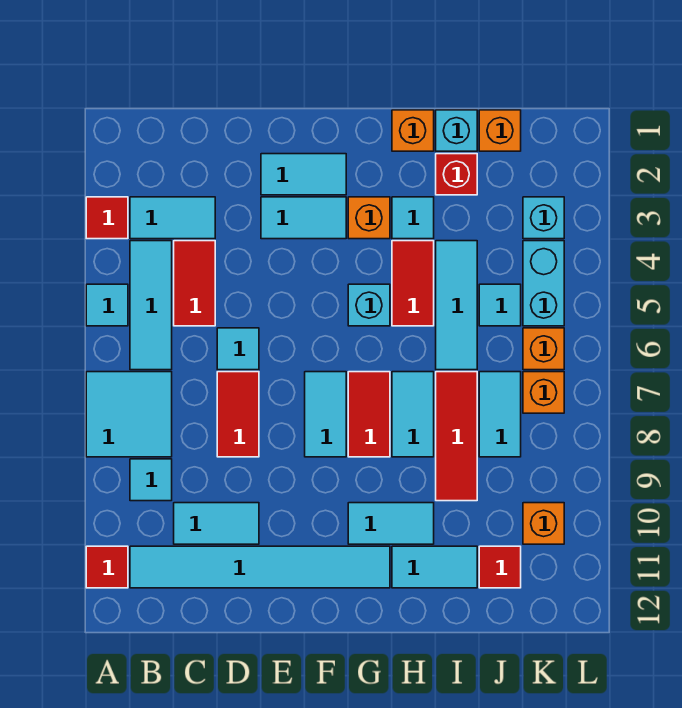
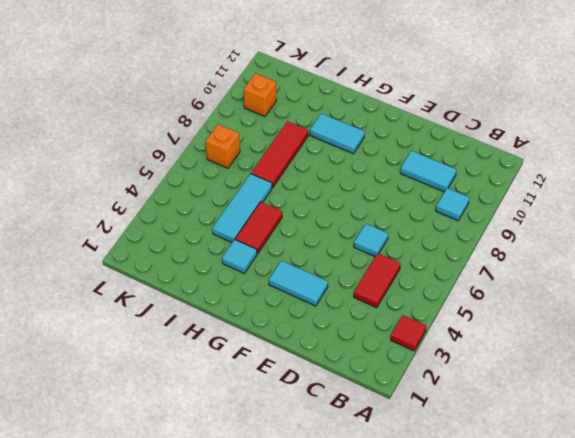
none -> cyan 1x1 tile [86,284,128,326]
none -> cyan 2x2 tile [86,372,172,457]
none -> red 1x1 tile [86,546,128,588]
none -> cyan 1x2 tile [130,197,215,239]

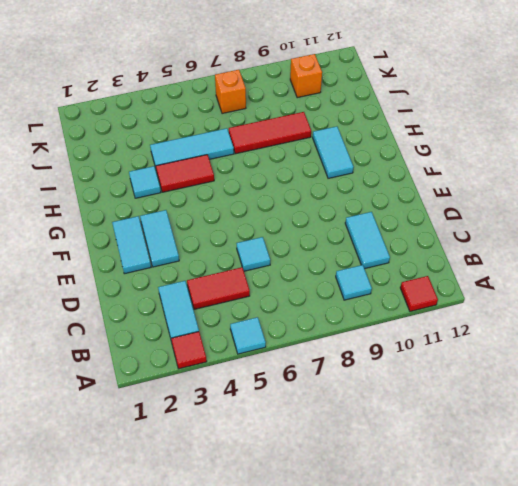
none -> cyan 2x2 tile [86,372,172,457]
none -> cyan 1x3 tile [130,241,172,370]
none -> cyan 1x6 tile [130,546,390,588]
none -> red 1x2 tile [217,372,259,457]

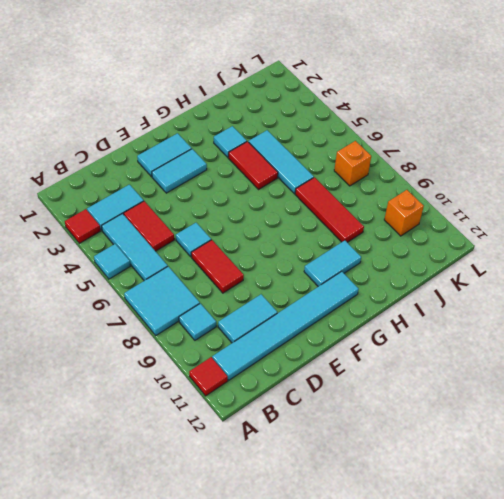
none -> cyan 1x2 tile [305,372,346,457]
none -> orange 1x1 brick [348,197,390,239]
none -> cyan 1x1 brick [348,284,390,326]
none -> red 1x2 tile [348,372,390,457]

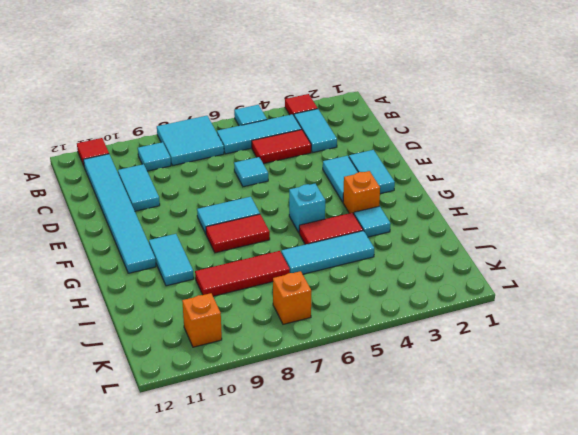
none -> red 1x2 tile [217,372,259,457]
none -> orange 1x1 brick [392,110,434,151]
none -> cyan 1x2 tile [392,372,434,457]
none -> cyan 1x2 tile [392,546,477,588]

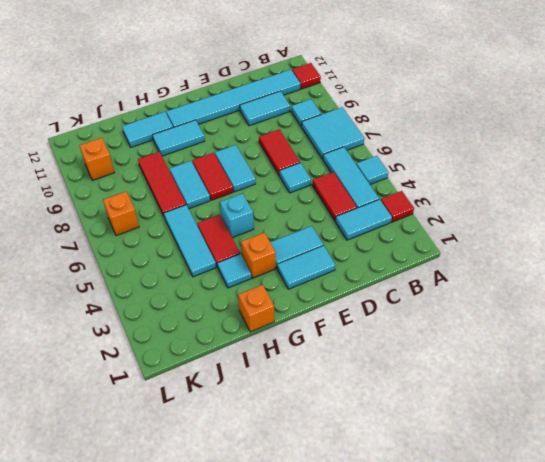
none -> cyan 1x1 brick [436,110,477,151]
none -> red 1x1 brick [436,154,477,195]
none -> orange 1x1 brick [479,110,521,151]
none -> cyan 1x1 tile [479,284,521,326]

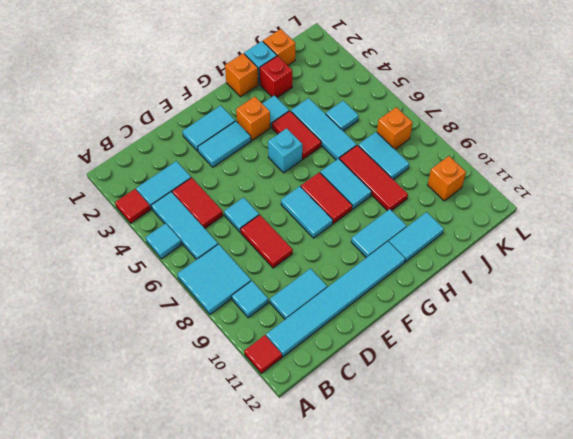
none -> red 1x1 tile [479,546,521,588]
none -> cyan 1x1 brick [523,197,564,239]
none -> cyan 1x2 brick [523,241,564,326]
none -> orange 1x1 brick [523,328,564,370]

